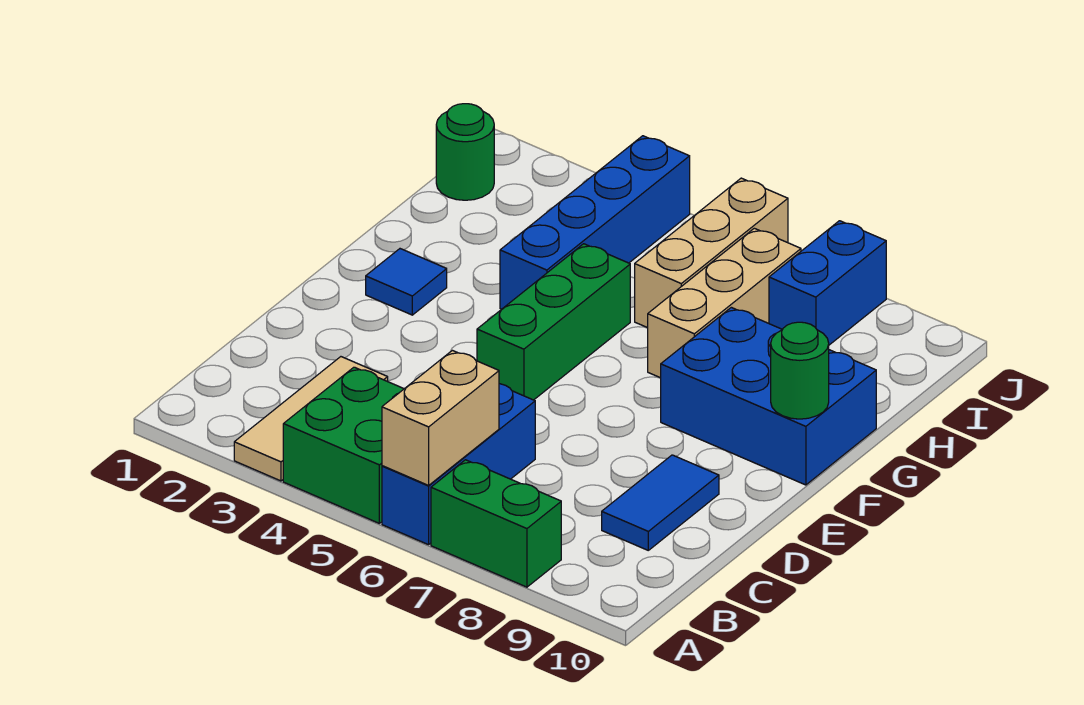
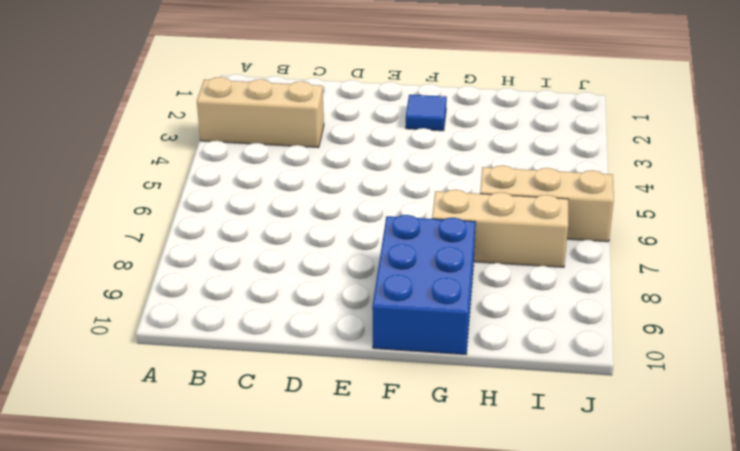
tan 1x3 brick [197,77,324,148] -> tan 1x3 tile [234,357,388,481]
none -> green 2x2 brick [283,367,404,523]
none -> blue 1x3 brick [382,384,535,545]
none -> green 1x2 brick [431,460,561,587]

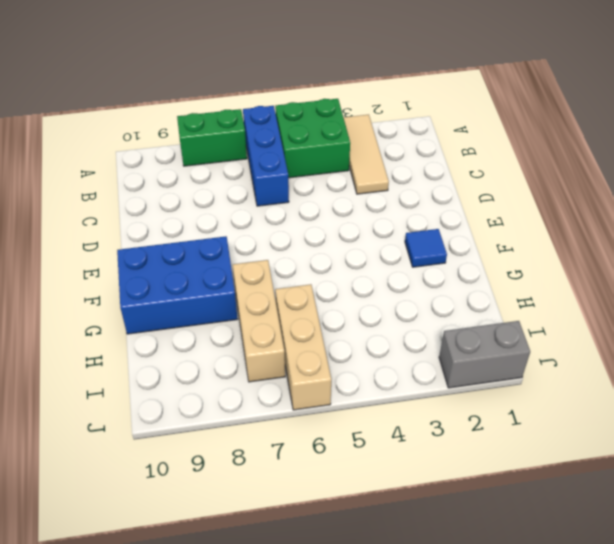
grey 1x2 brick [439,321,530,388] -> none
none -> blue 1x2 tile [602,455,719,550]
none -> green 1x3 brick [477,244,630,400]
none -> blue 1x4 brick [500,136,690,309]

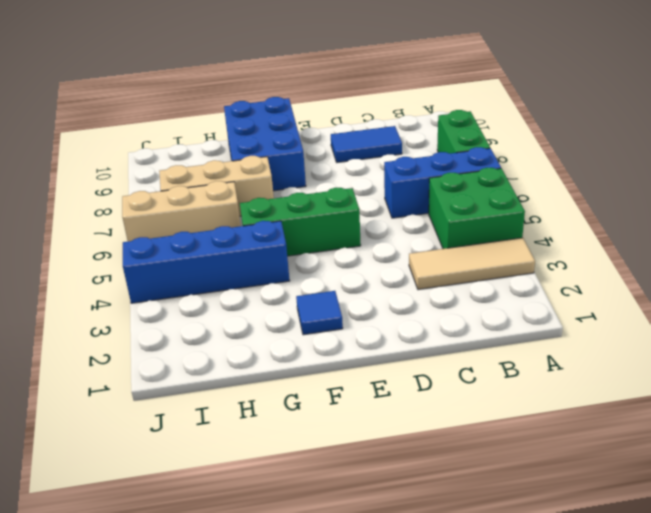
none -> green 1x1 round brick [436,104,494,200]
none -> blue 1x2 brick [769,221,886,345]
none -> tan 1x2 brick [382,350,499,485]

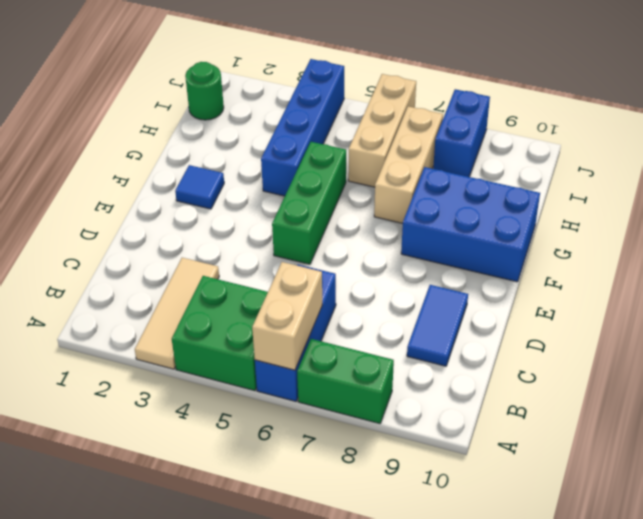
none -> green 1x1 round brick [771,322,829,419]

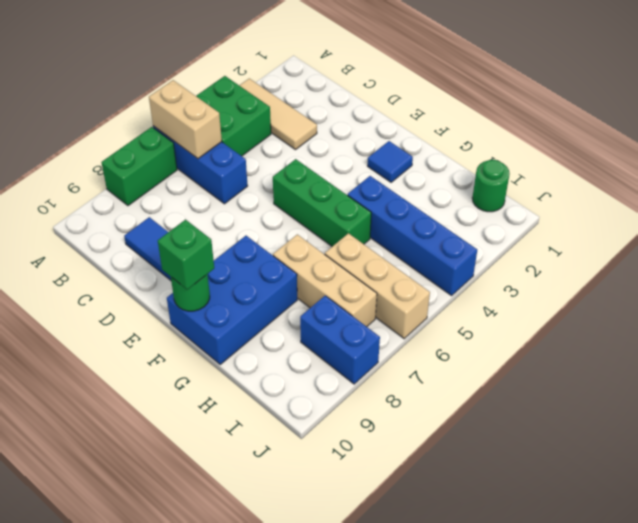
green 1x1 brick [158,220,214,290] -> none

